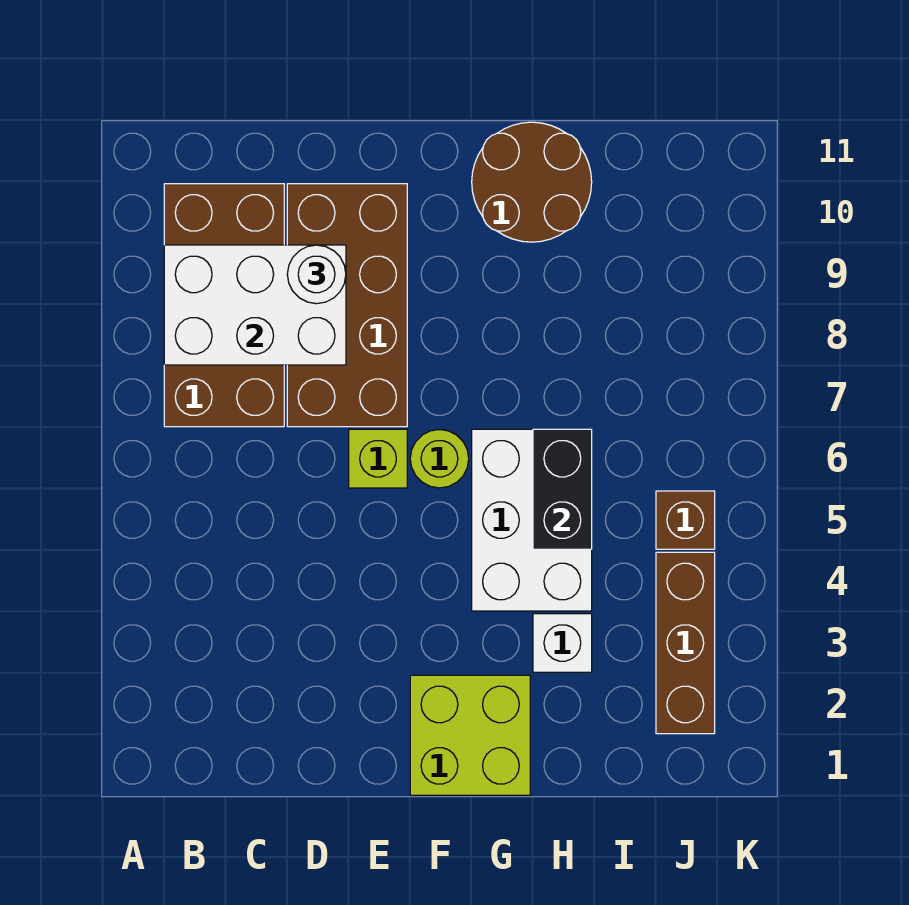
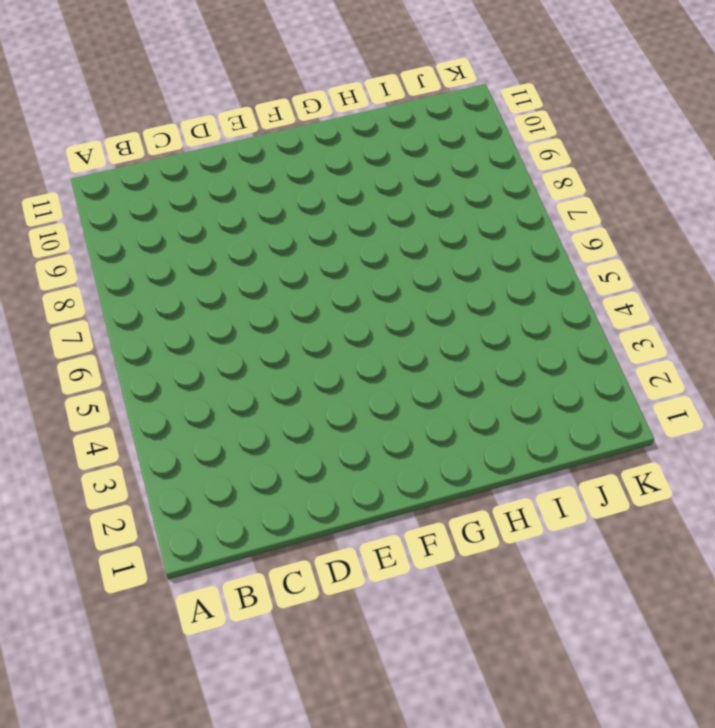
none -> brown 2x4 brick [164,184,284,427]
none -> brown 2x4 brick [287,184,407,427]
none -> lime 1x1 brick [349,429,407,488]

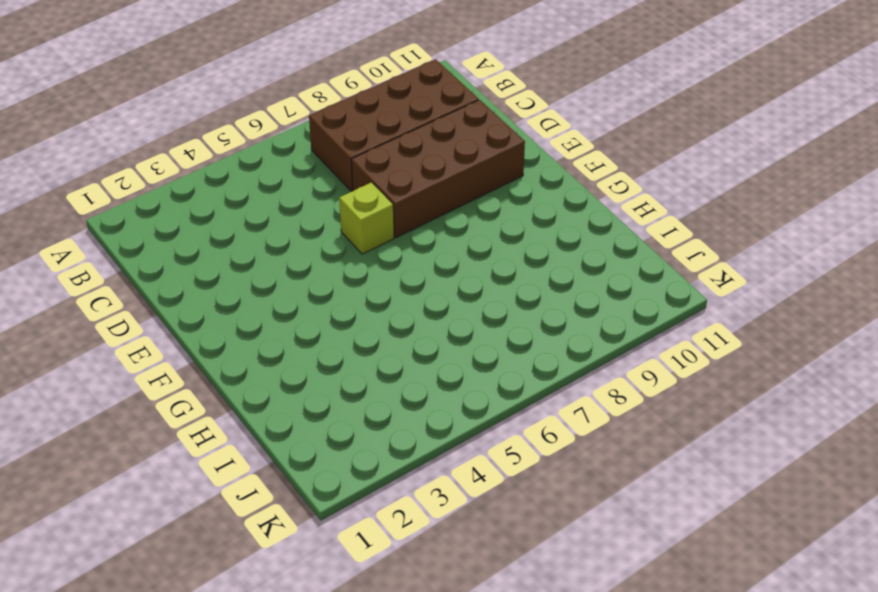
none -> lime 2x2 brick [410,675,530,795]
none -> lime 1x1 round brick [410,430,469,488]
none -> white 2x3 brick [472,429,592,611]

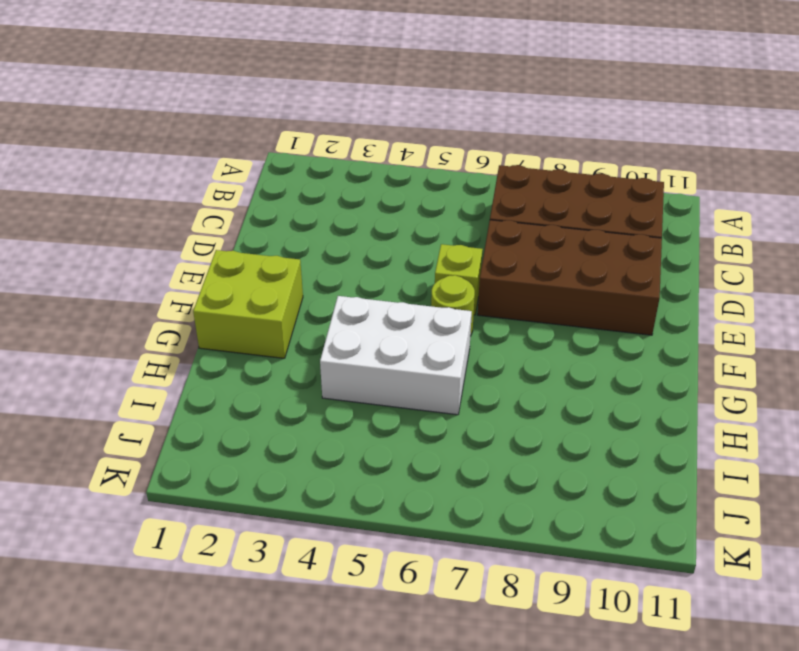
none -> brown 2x2 round brick [472,122,592,242]
none -> white 1x1 brick [533,614,592,672]
none -> brown 1x3 brick [656,552,715,734]

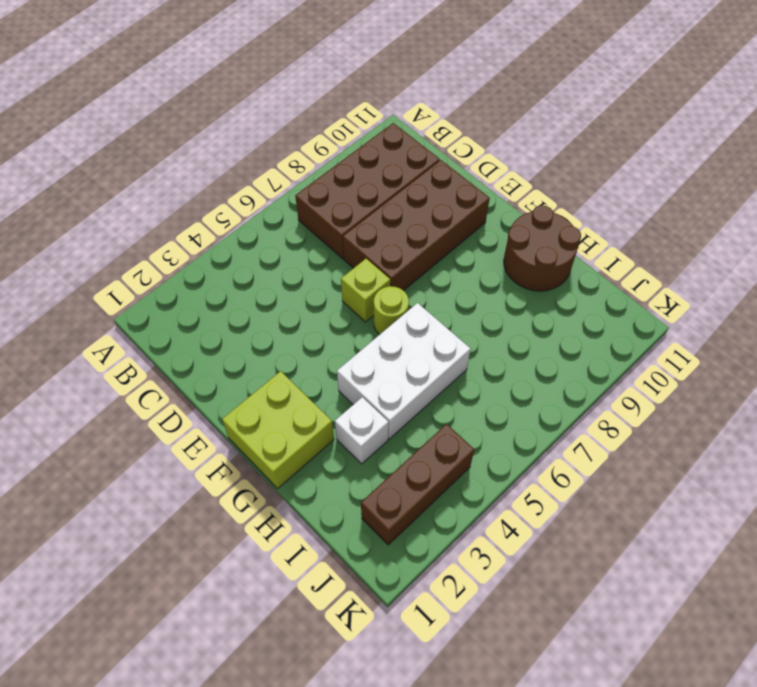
none -> brown 1x1 brick [656,491,715,549]
none -> white 2x3 brick [164,245,346,365]
none -> black 1x2 brick [533,429,592,549]

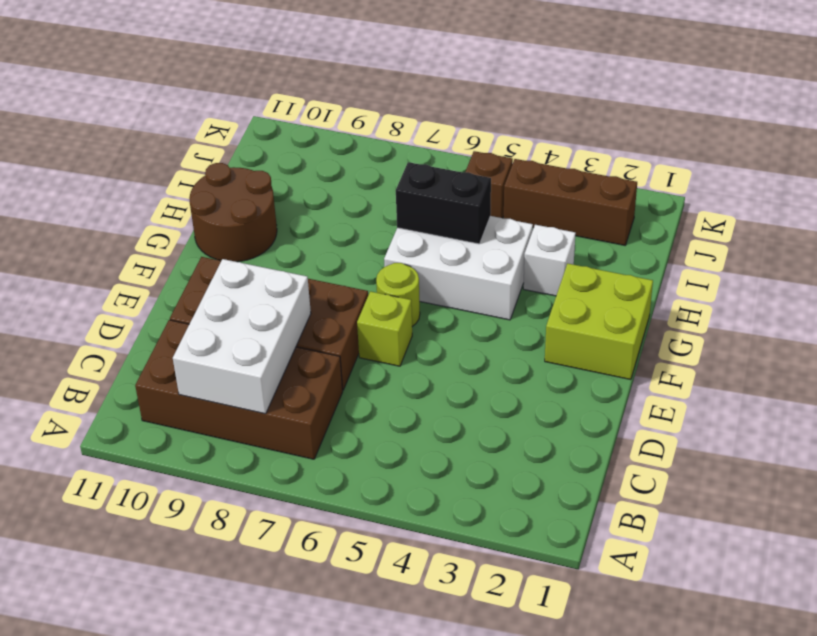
none -> white 1x1 round brick [287,245,346,304]

